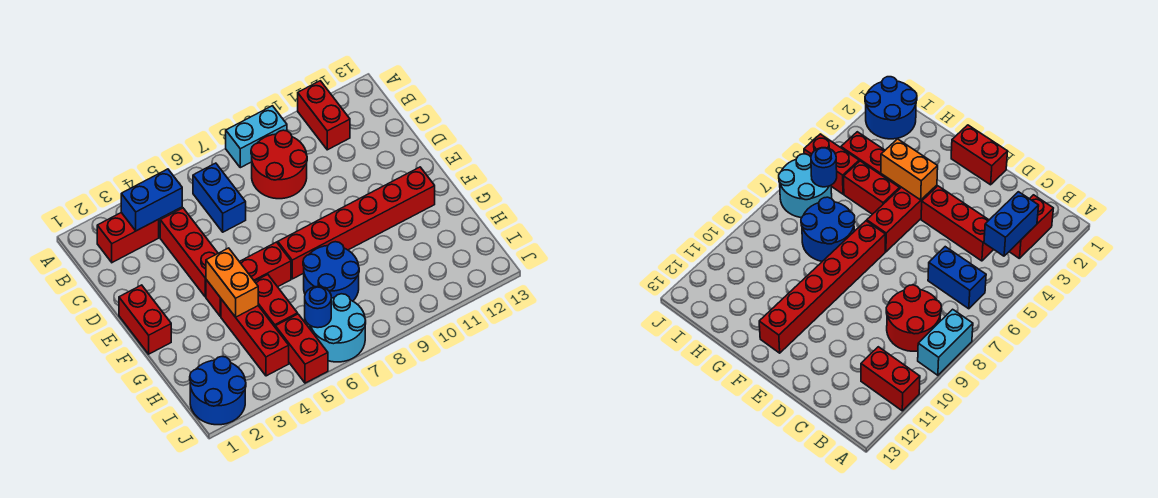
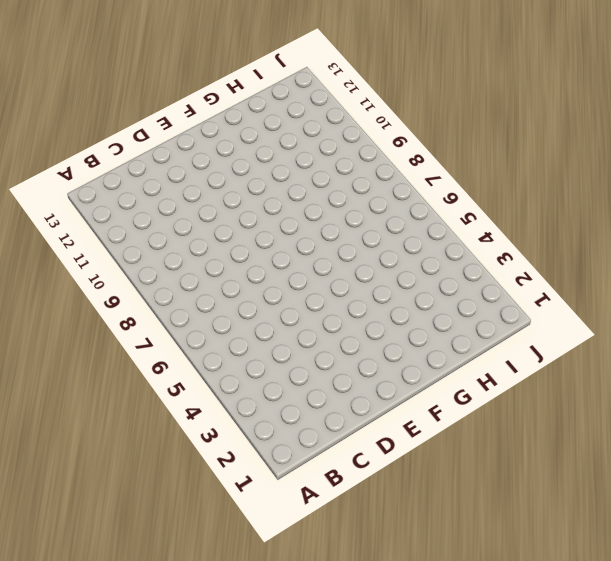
none -> cyan 1x2 brick [226,106,287,168]
none -> red 1x2 brick [298,81,350,150]
none -> red 1x2 brick [97,213,159,263]

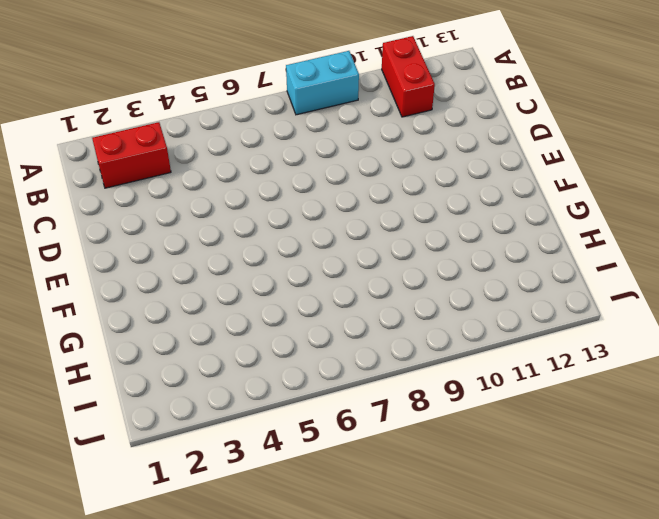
none -> blue 1x2 brick [193,163,246,232]
none -> red 2x2 round brick [251,130,307,199]
none -> red 1x3 brick [160,208,218,297]

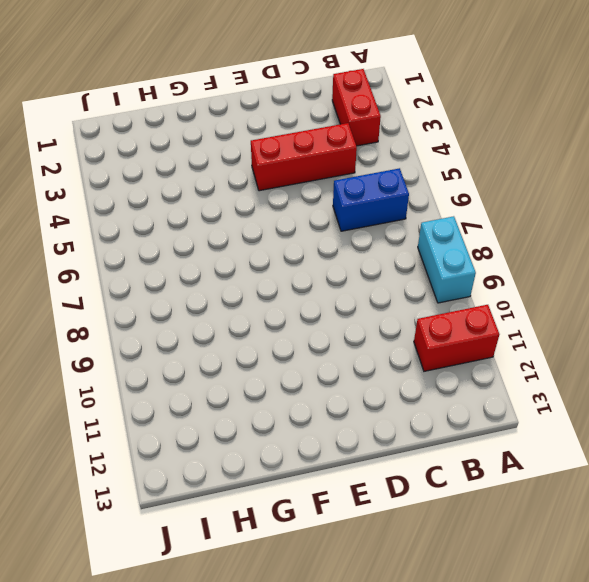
none -> red 2x2 round brick [251,130,307,199]
none -> red 1x2 brick [119,285,171,354]
none -> red 1x3 brick [206,242,291,317]

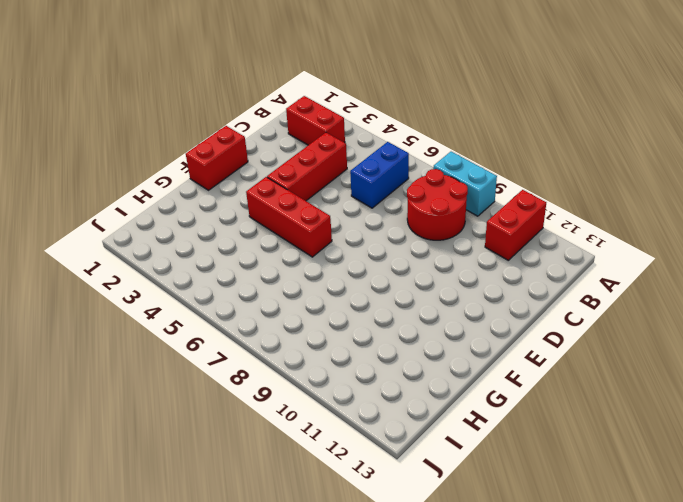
none -> red 1x6 brick [278,167,435,279]
none -> red 1x3 brick [221,299,289,376]
none -> red 1x2 brick [255,275,298,327]

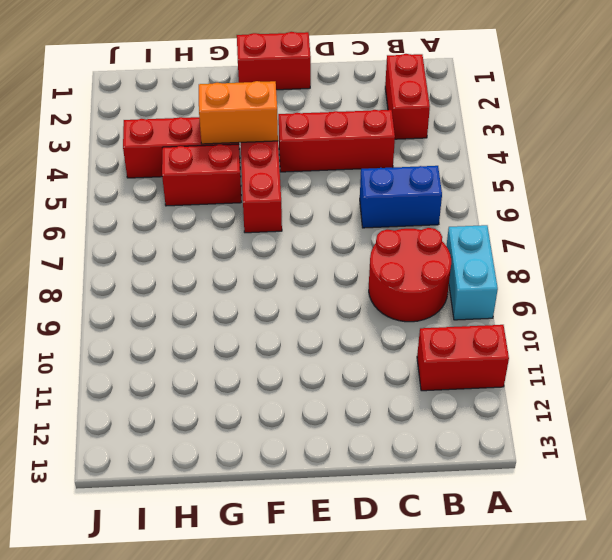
none -> red 1x6 brick [278,167,435,279]
none -> blue 2x2 round brick [303,242,359,301]
none -> blue 2x2 round brick [190,357,246,425]

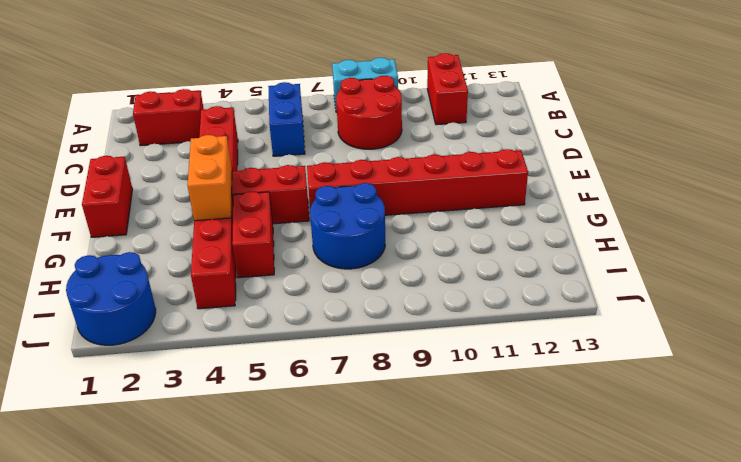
none -> red 1x2 brick [275,314,328,383]
none -> cyan 2x2 round brick [310,294,366,362]
none -> blue 1x2 brick [121,169,182,231]

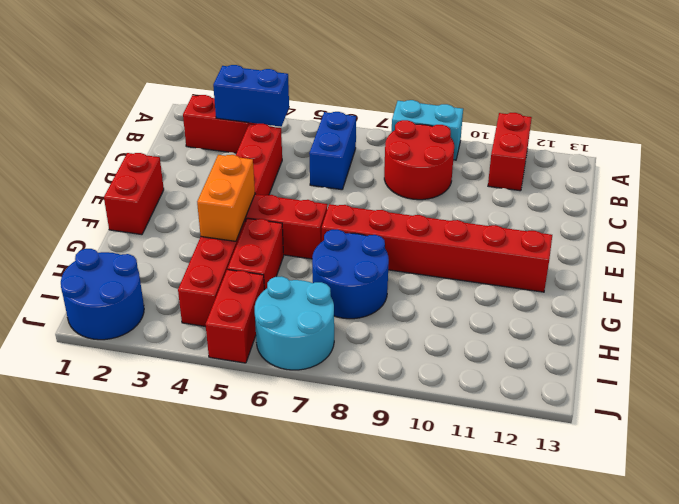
none -> blue 1x1 round brick [305,286,331,328]

